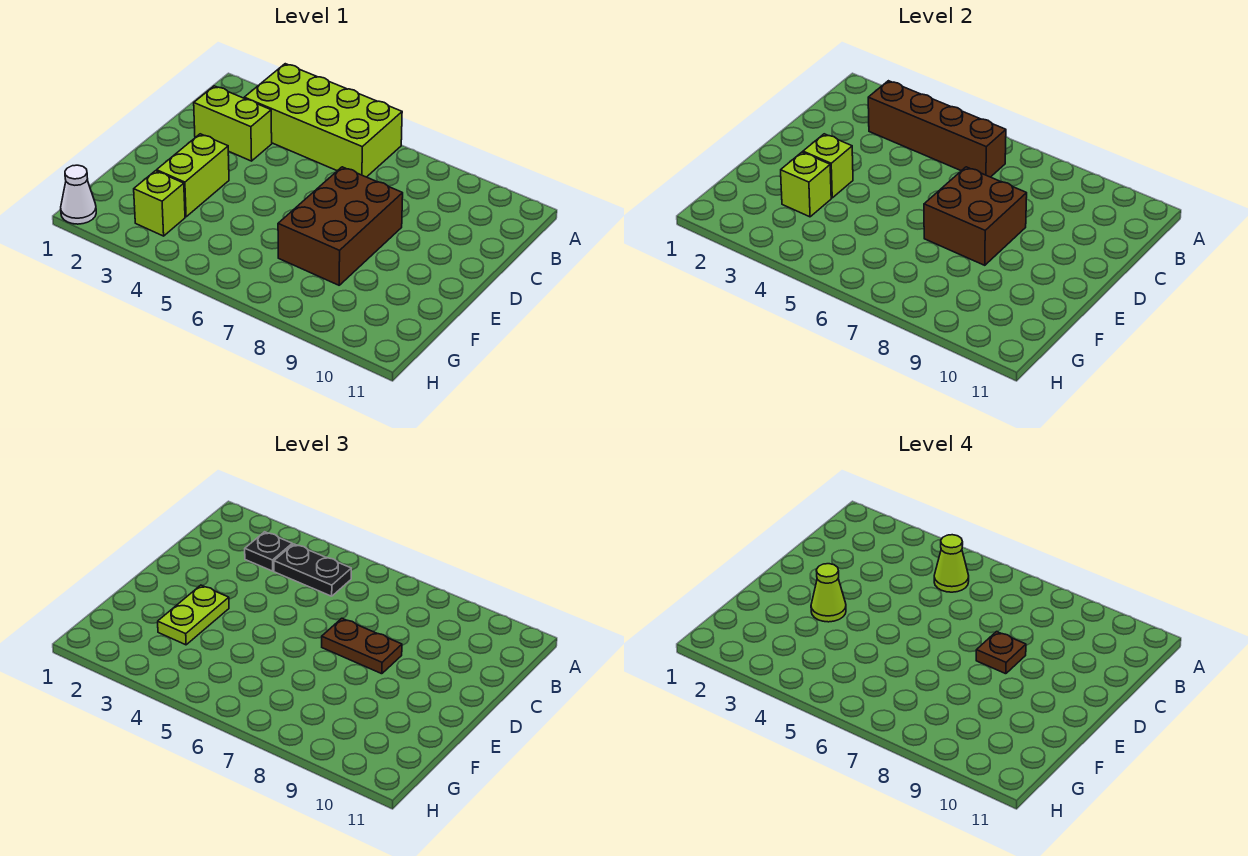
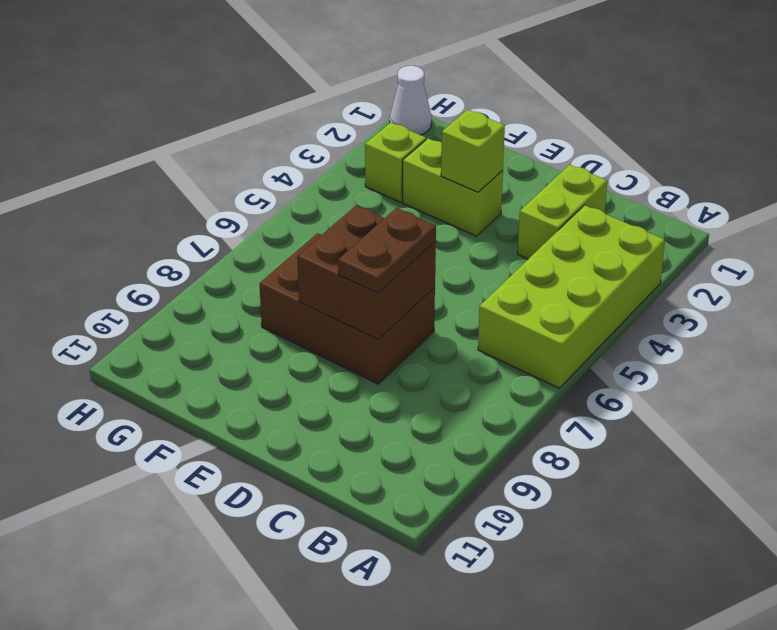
none -> brown 1x4 brick [868,81,1006,177]
none -> lime 1x1 brick [781,152,831,217]
none -> black 1x1 plate [245,532,292,571]

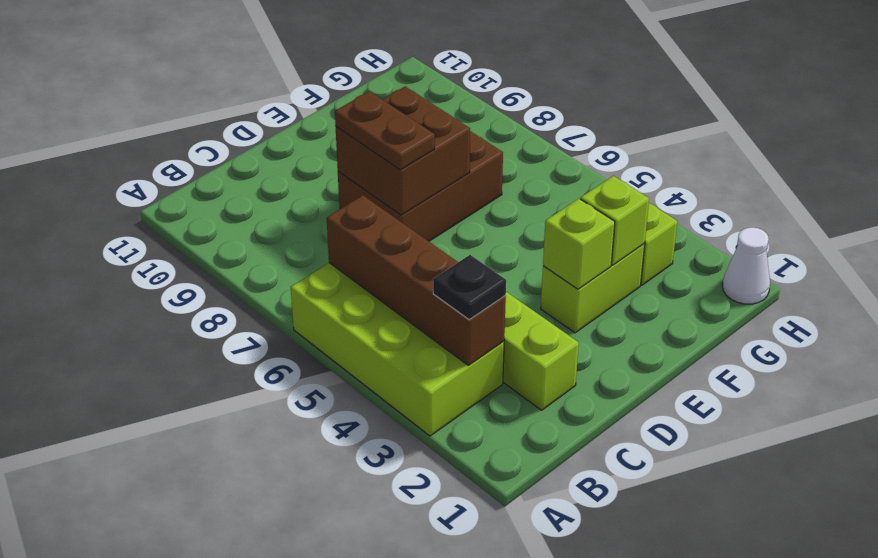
none -> black 1x2 plate [274,544,351,596]
none -> lime 1x2 plate [158,585,229,645]
none -> lime 1x1 cone [934,535,969,592]

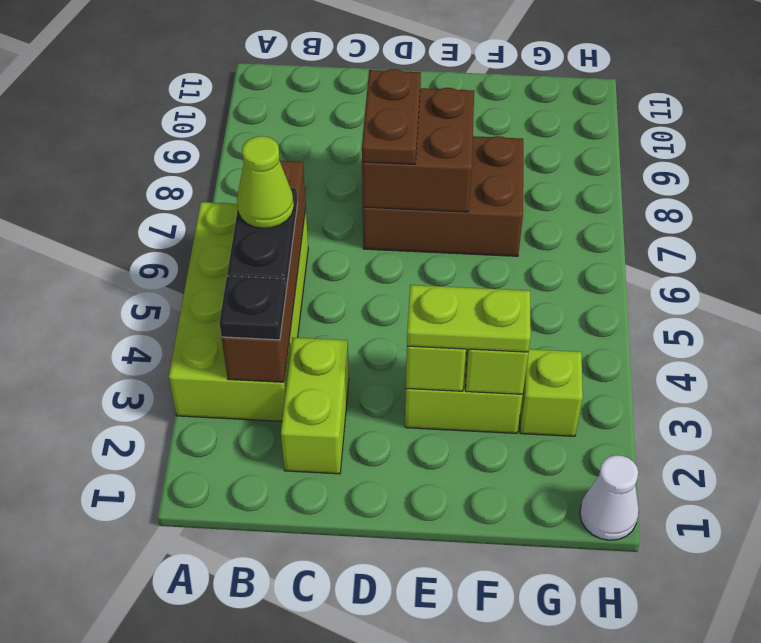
none -> brown 1x1 plate [976,632,1026,674]
none -> lime 1x1 cone [811,564,846,622]

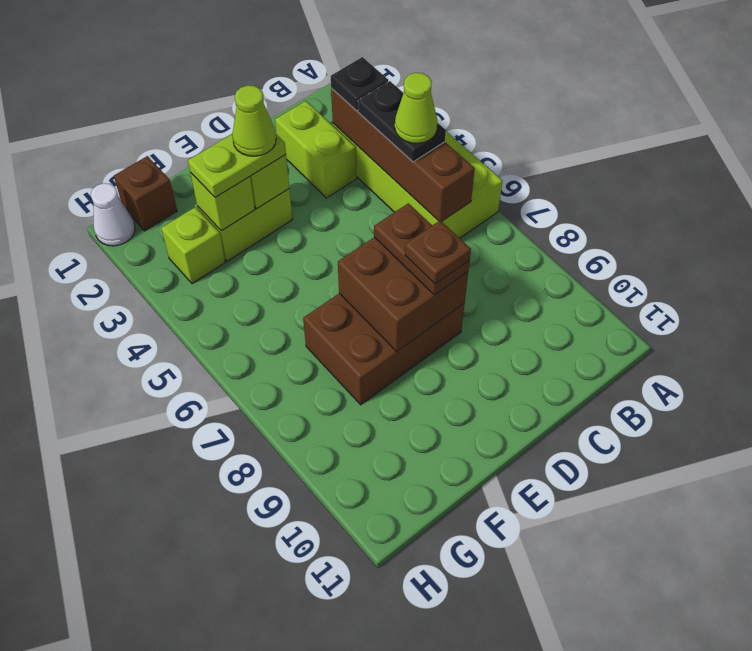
brown 1x1 brick [114,156,177,231] -> none

